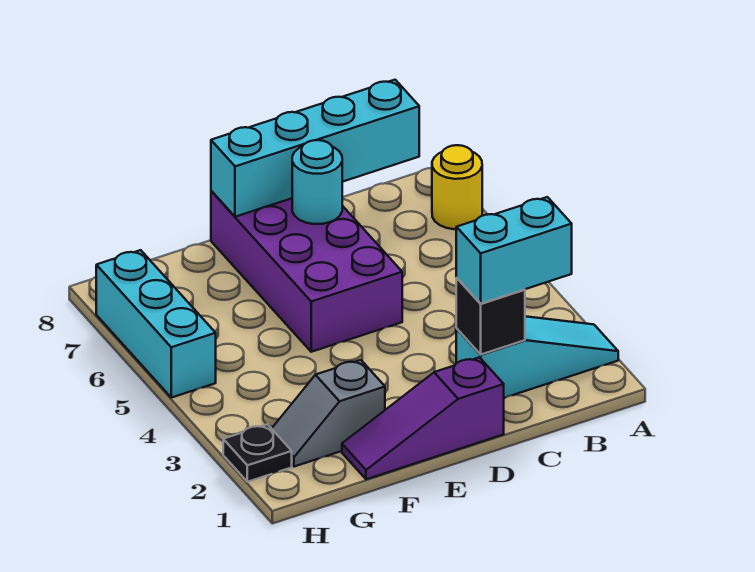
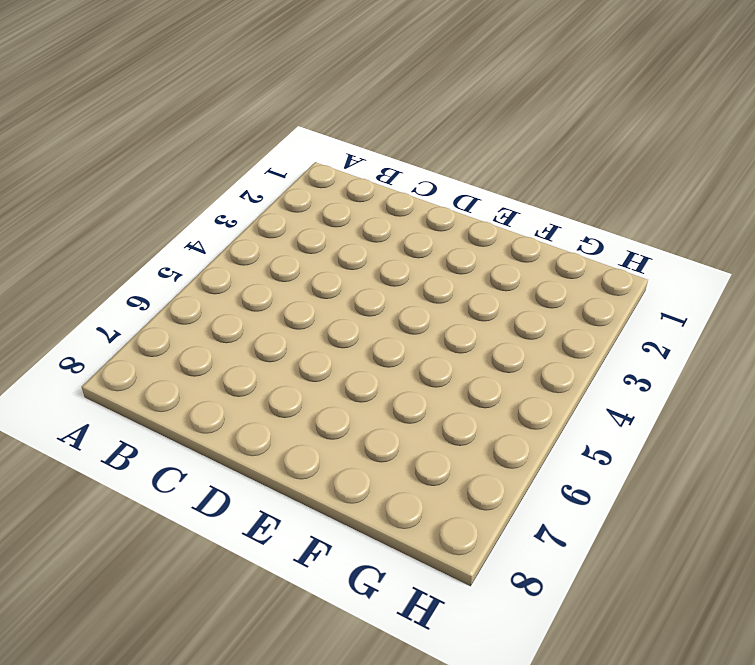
none -> cyan 1x3 slope [456,316,618,398]
none -> yellow 1x1 round brick [432,145,482,229]

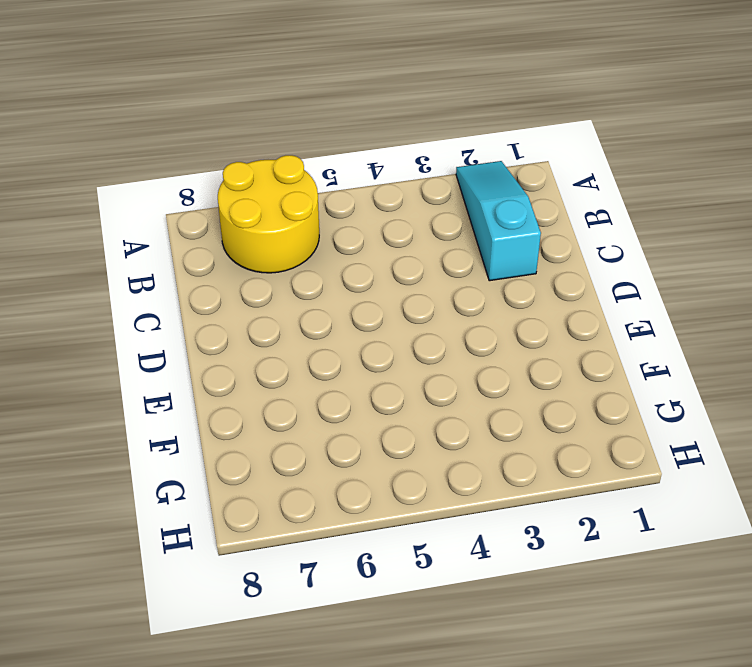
yellow 2x2 round brick [218,155,319,273] -> yellow 1x1 round brick [432,145,482,229]
none -> purple 1x3 slope [342,357,504,479]
none -> purple 2x4 brick [211,191,402,352]

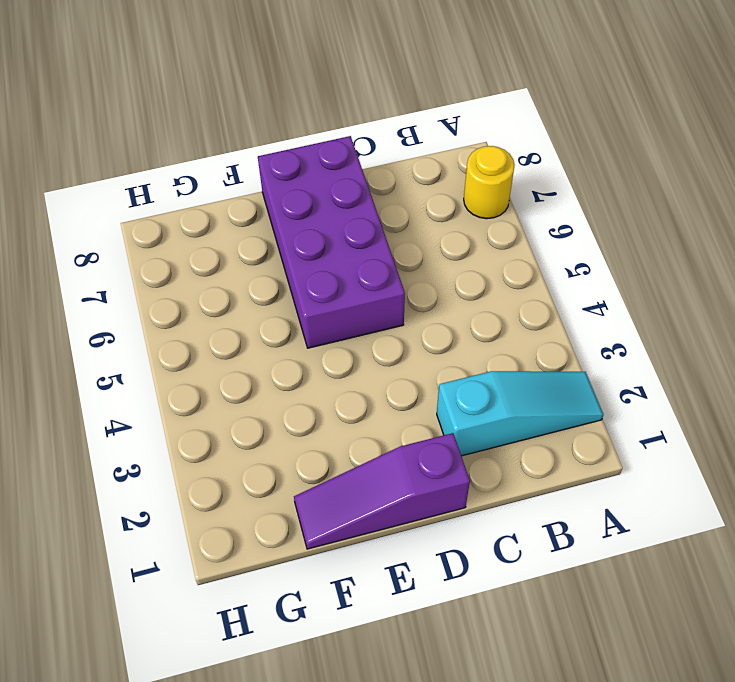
none -> grey 1x2 slope [272,360,385,467]
none -> black 1x1 plate [223,424,292,482]

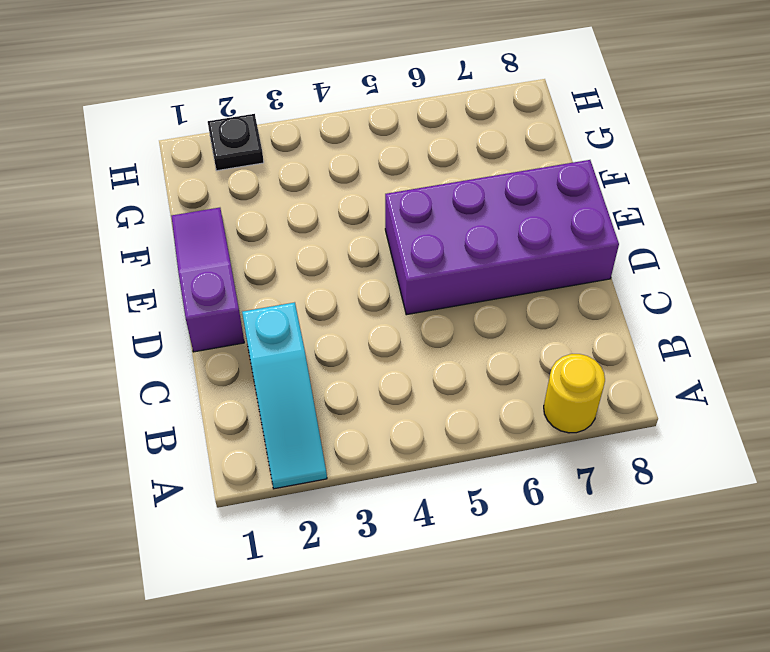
none -> grey 1x2 slope [272,360,385,467]
none -> cyan 1x3 brick [96,250,216,398]

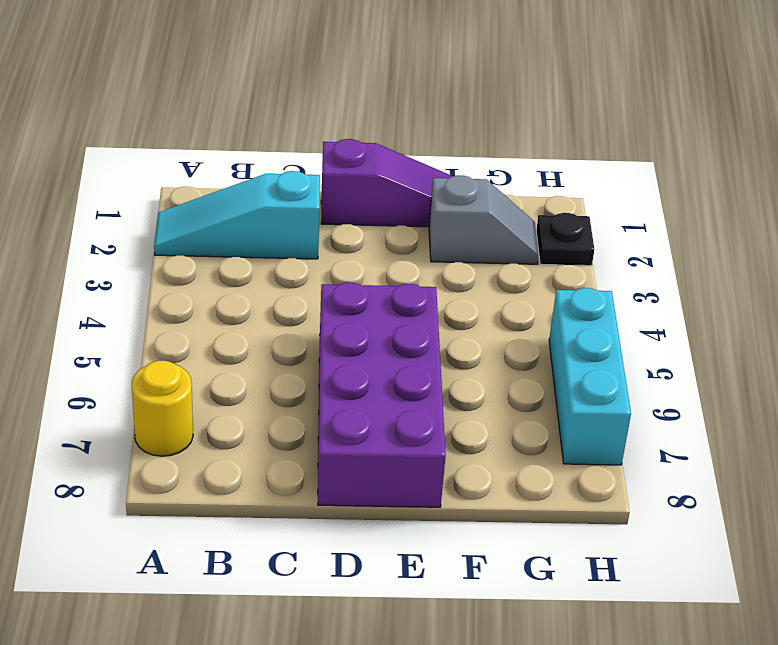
none -> cyan 1x4 brick [211,80,419,217]
none -> black 1x1 brick [456,278,525,355]

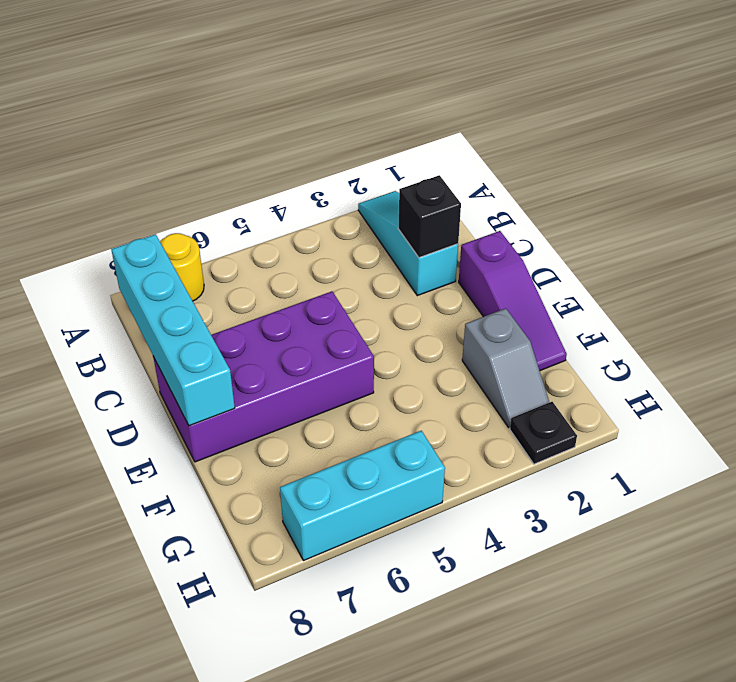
none -> cyan 1x1 round brick [292,140,342,224]
none -> cyan 1x2 brick [456,197,572,304]

